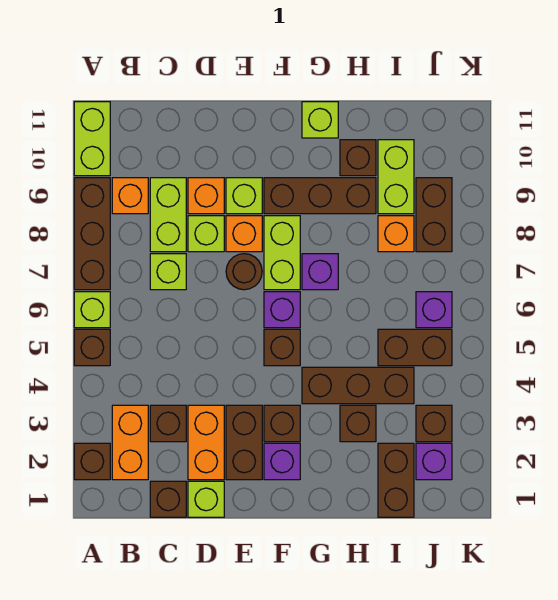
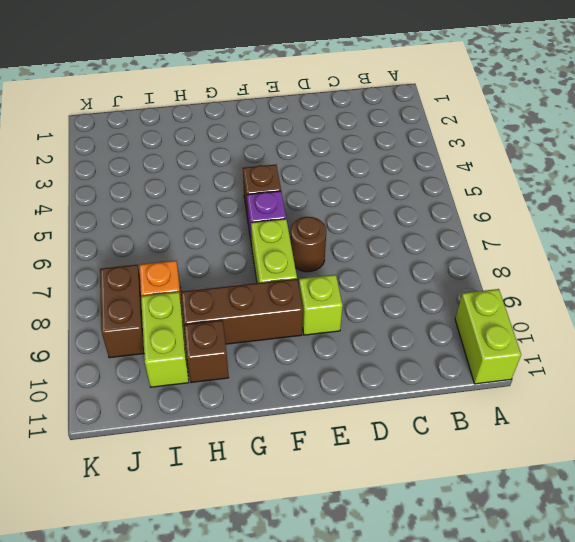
none -> brown 1x1 brick [74,443,110,480]
none -> brown 1x1 brick [74,329,110,366]
none -> lime 1x1 brick [74,292,110,328]
none -> brown 1x3 brick [74,178,110,290]

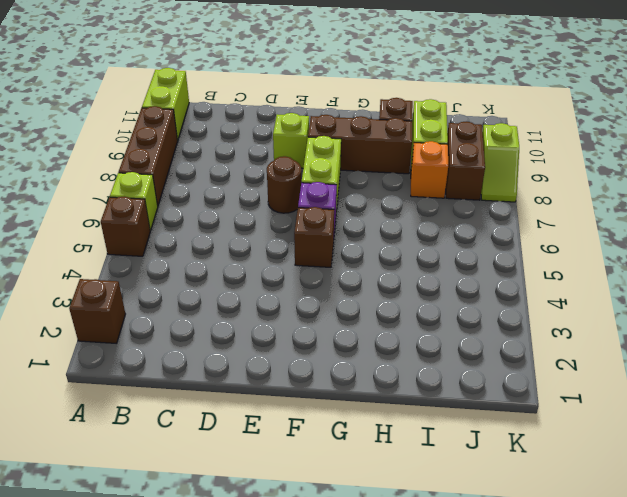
lime 1x2 slope [481,123,519,202] -> none
none -> orange 1x2 brick [112,405,148,480]
none -> orange 1x1 brick [112,178,148,214]
none -> brown 1x1 brick [150,481,186,517]
none -> brown 1x1 brick [150,405,186,442]

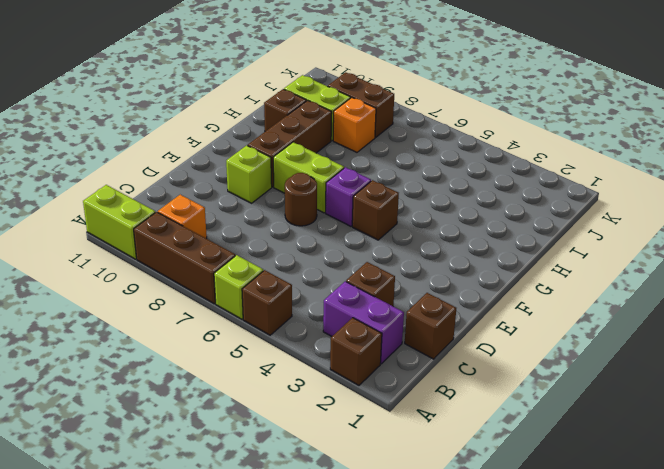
purple 1x2 brick [323,281,404,364] -> orange 1x2 brick [112,405,148,480]
none -> lime 1x1 brick [150,254,186,290]
none -> lime 1x2 brick [150,178,186,252]
none -> lime 1x1 brick [188,481,224,517]
none -> orange 1x2 brick [188,405,224,480]

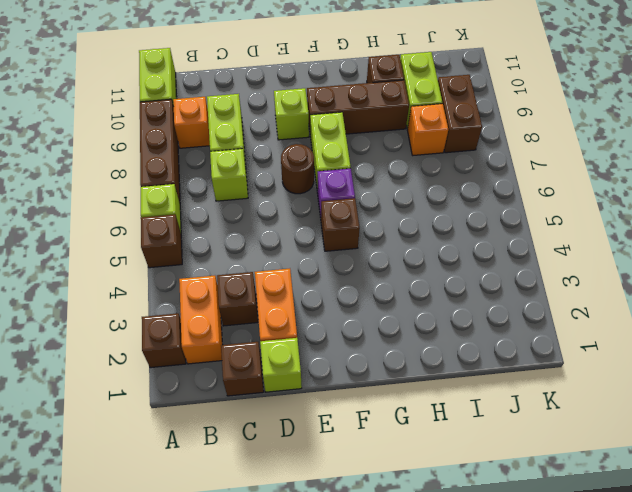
none -> lime 1x1 brick [188,216,224,252]
none -> orange 1x1 brick [188,178,224,214]
none -> brown 1x2 brick [226,405,262,480]
none -> orange 1x1 brick [226,216,262,252]

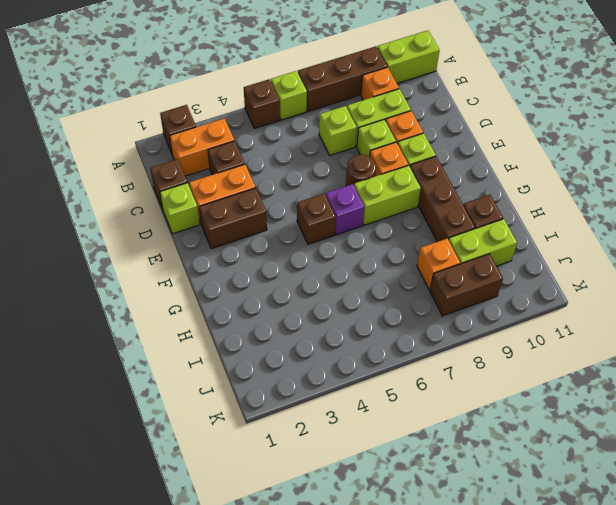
none -> purple 1x1 brick [264,443,300,480]
none -> brown 1x1 brick [264,405,300,442]
none -> brown 1x3 brick [302,367,414,404]
none -> purple 1x1 brick [302,254,338,290]

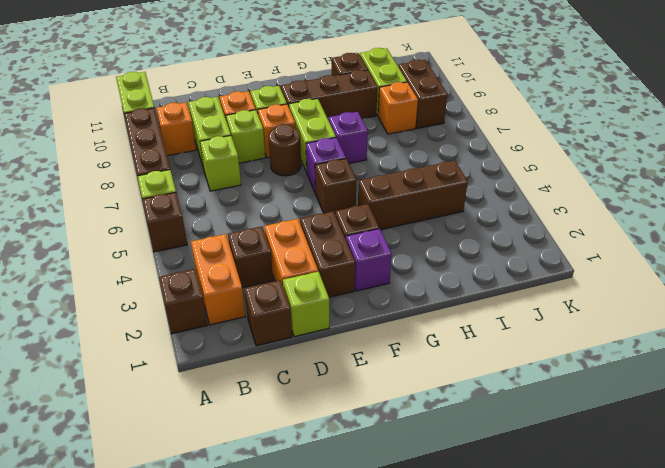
none -> lime 1x1 brick [302,102,338,138]
none -> brown 1x1 brick [340,405,376,442]
none -> brown 1x2 brick [378,443,414,517]
none -> brown 1x2 brick [378,329,452,366]

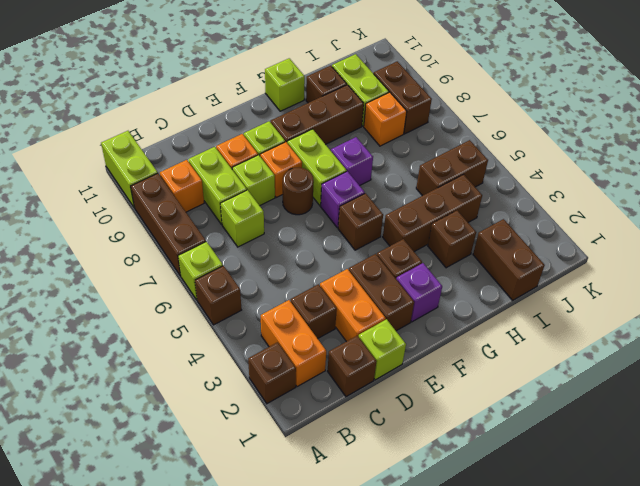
none -> purple 1x1 brick [416,443,452,480]
none -> brown 1x1 brick [416,405,452,442]
none -> purple 1x1 brick [416,292,452,328]

